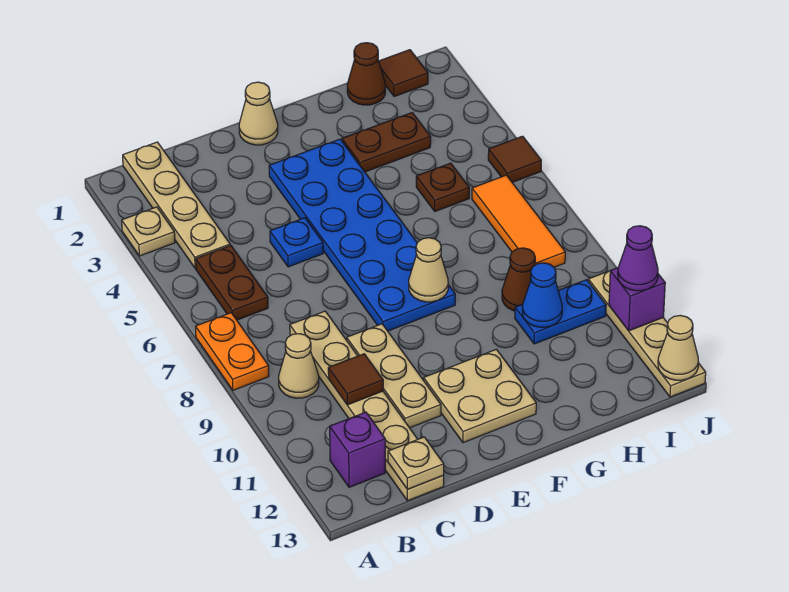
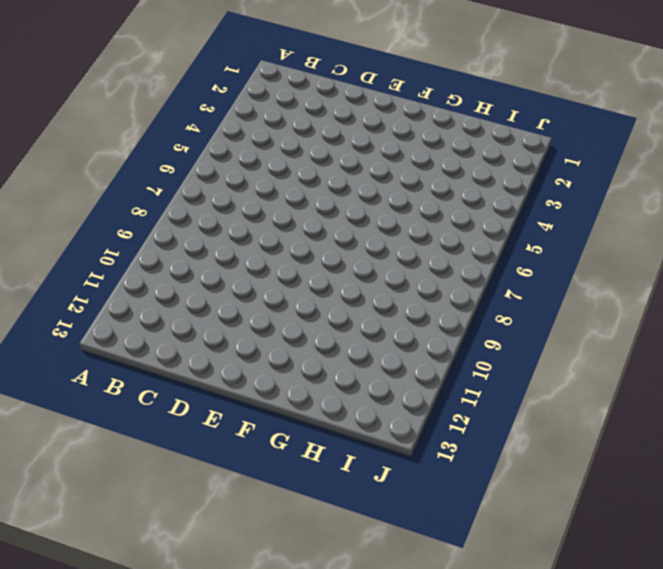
none -> tan 1x1 plate [122,207,175,256]
none -> orange 1x2 plate [196,313,269,390]
none -> tan 1x4 plate [123,142,230,268]

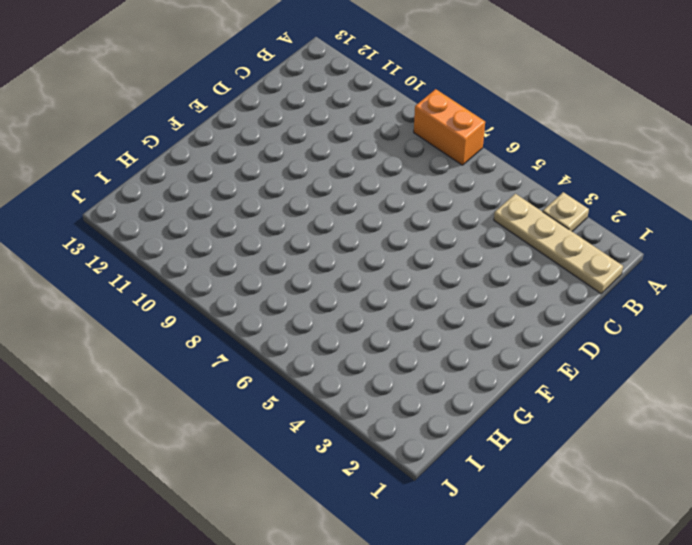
orange 1x2 brick [414,89,485,165] -> orange 1x2 plate [196,313,269,390]
none -> brown 1x2 plate [196,245,268,320]
none -> tan 1x1 cone [279,334,319,398]
none -> purple 1x1 brick [330,412,385,487]

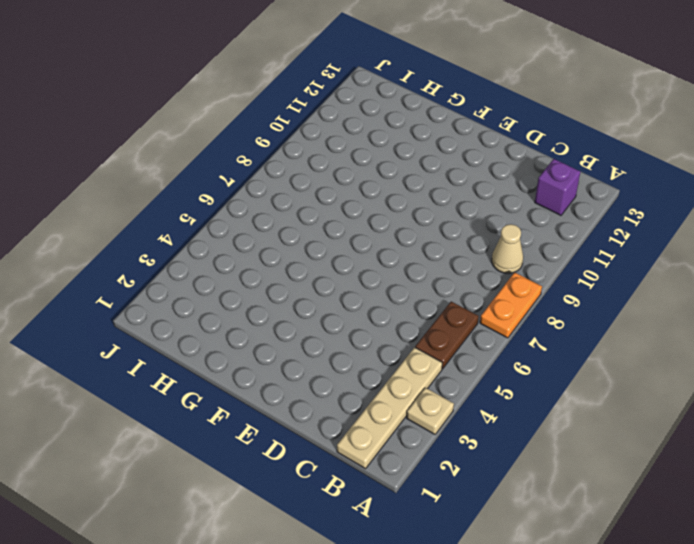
none -> tan 1x6 plate [290,311,444,501]
none -> blue 1x1 plate [270,218,323,267]
none -> tan 1x3 plate [347,324,441,428]

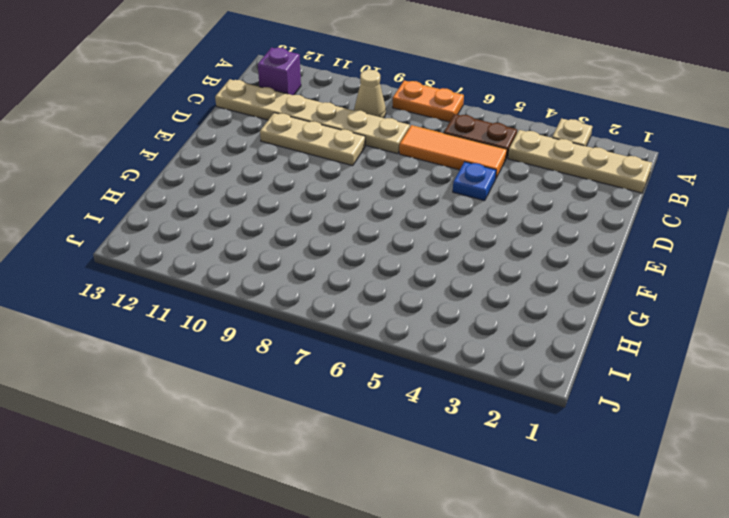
orange 1x3 tile [399,125,507,179] -> orange 1x3 tile moved to [472,175,565,267]
none -> tan 1x1 cone [239,82,278,145]
none -> blue 2x6 plate [269,139,455,331]
none -> tan 2x2 plate [424,349,536,443]

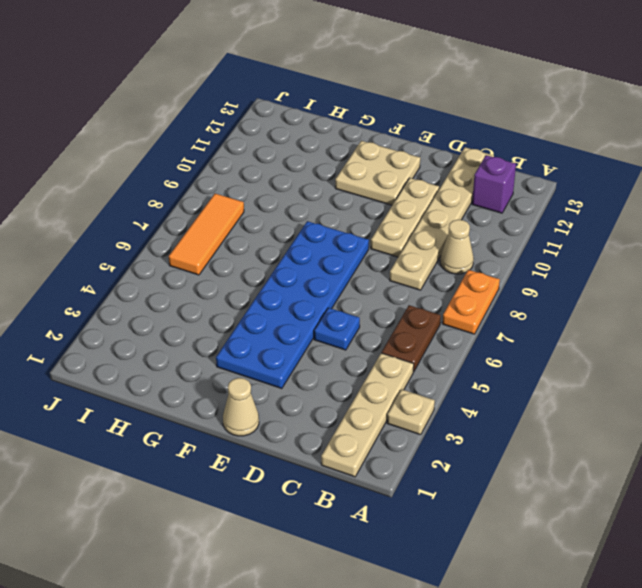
none -> brown 1x2 plate [342,113,431,172]
none -> brown 1x1 cone [347,43,385,105]
none -> brown 1x1 plate [416,163,469,211]

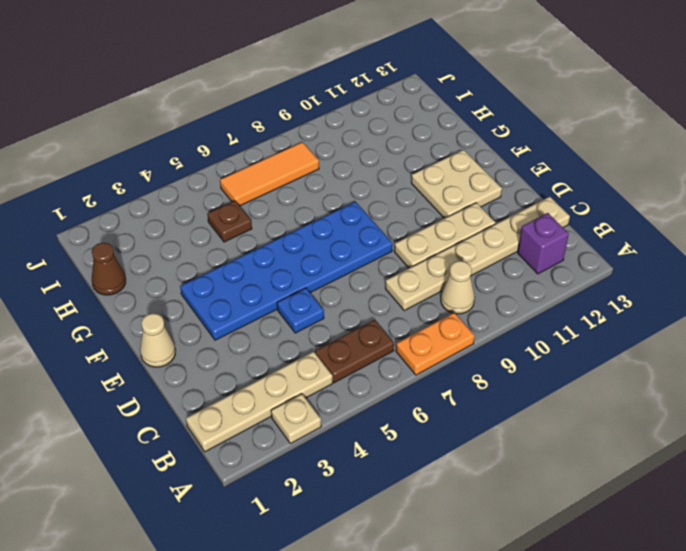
none -> brown 1x2 plate [342,113,431,172]
none -> brown 1x1 cone [502,248,535,311]
none -> blue 1x2 plate [515,280,606,344]

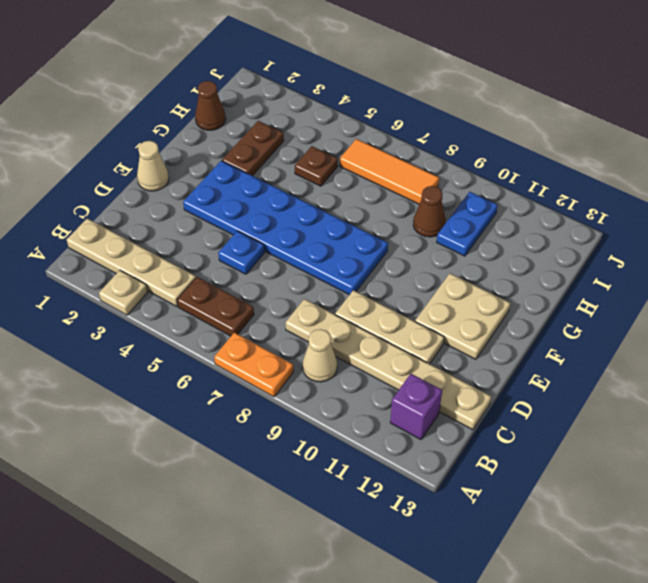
none -> brown 1x1 tile [379,50,428,97]
none -> brown 1x1 tile [488,136,541,182]
none -> tan 1x4 plate [588,271,706,397]

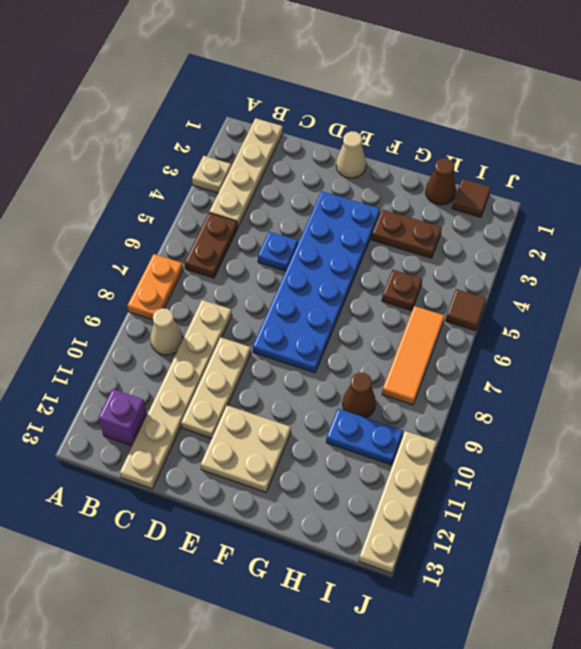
none -> brown 1x1 tile [328,354,383,405]
none -> tan 1x1 plate [388,437,444,489]
none -> tan 1x1 cone [409,238,448,302]

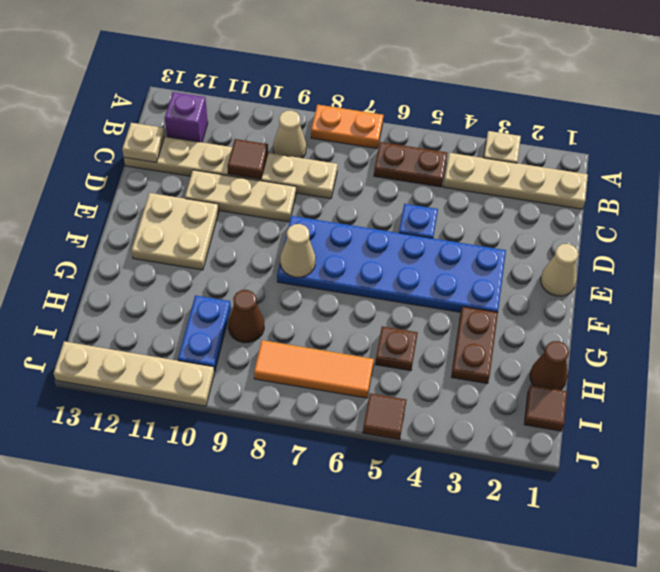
none -> blue 1x1 cone [522,263,562,327]
none -> purple 1x1 brick [609,268,665,331]
none -> tan 1x1 cone [658,315,698,380]

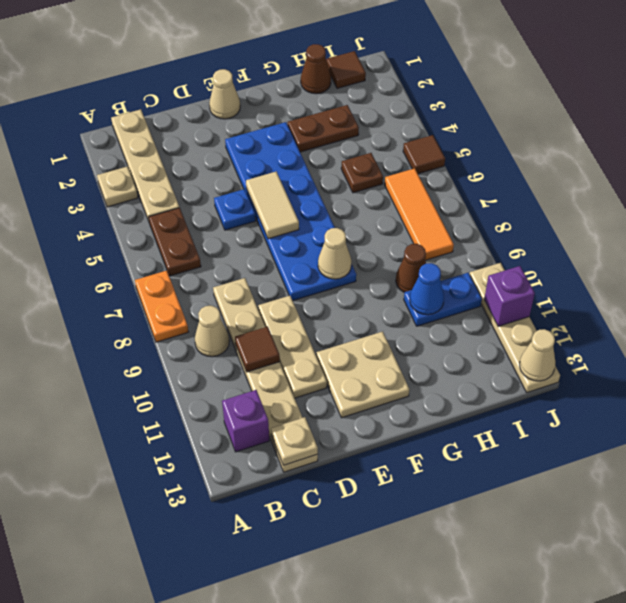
tan 1x2 tile [246,172,299,239] -> none
none -> purple 1x1 cone [618,226,658,291]

